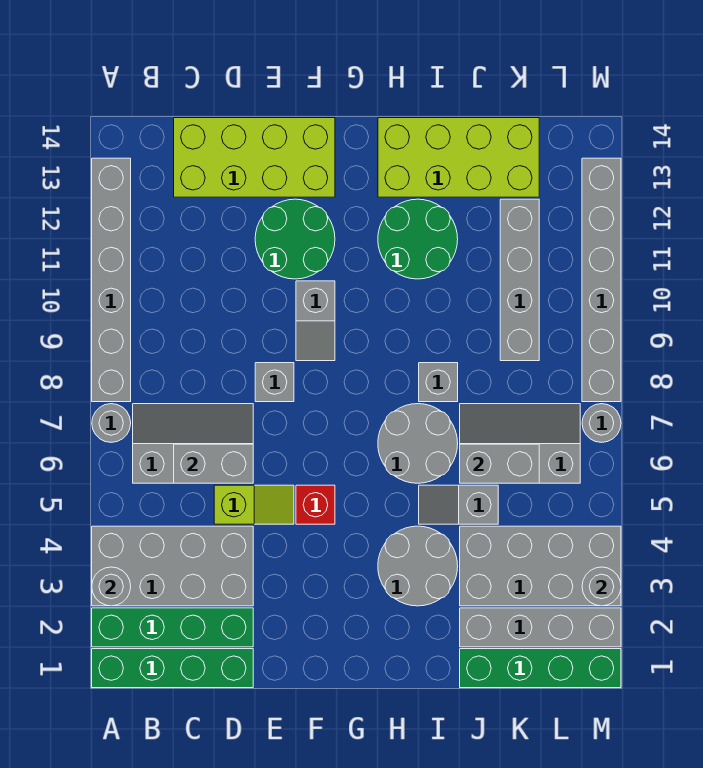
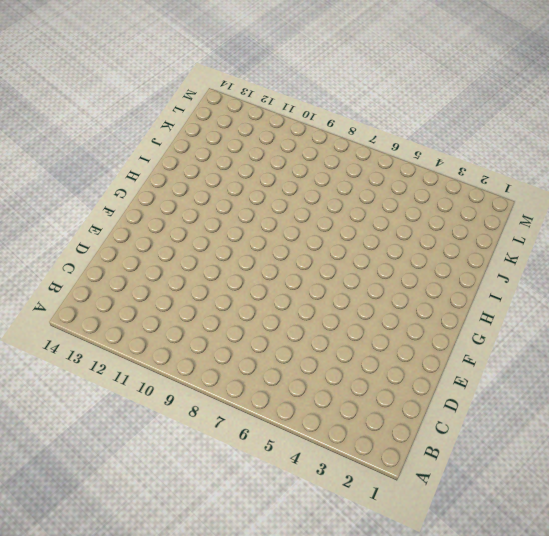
none -> green 1x4 brick [92,649,253,688]
none -> green 1x4 brick [92,608,253,647]
none -> grey 2x4 brick [92,526,253,606]

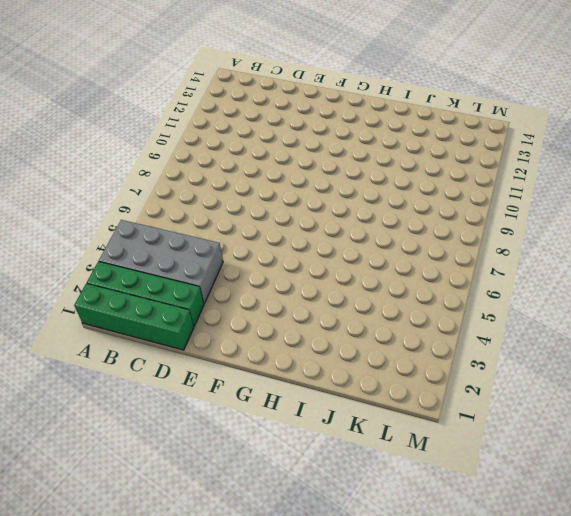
none -> grey 1x1 round brick [92,404,131,442]
none -> grey 1x6 brick [92,158,131,402]
none -> grey 2x3 slope [133,404,253,483]

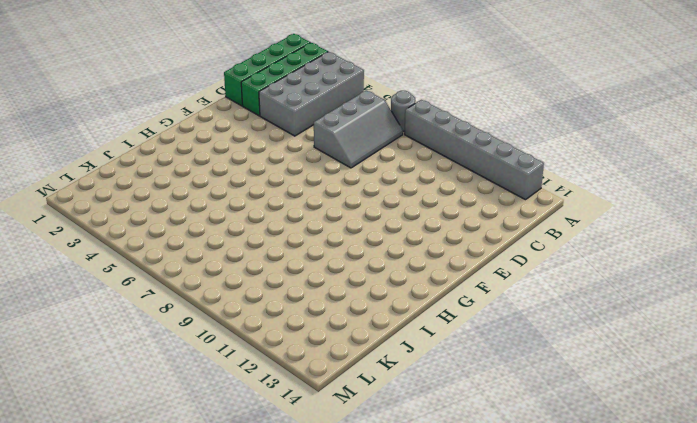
none -> lime 2x4 brick [174,118,335,197]
none -> lime 1x2 slope [214,485,294,524]
none -> grey 1x1 brick [255,363,294,402]

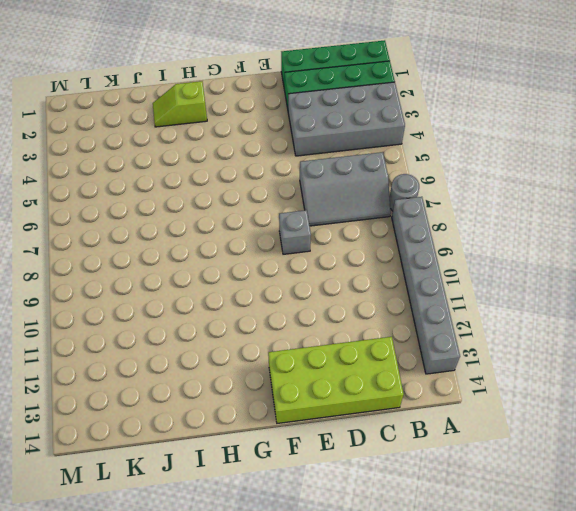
lime 1x2 slope [153,81,207,127] -> lime 1x2 slope moved to [214,485,294,524]
none -> green 2x2 round brick [255,199,335,279]
none -> red 1x1 brick [296,485,335,524]
none -> grey 1x2 slope [296,281,335,361]

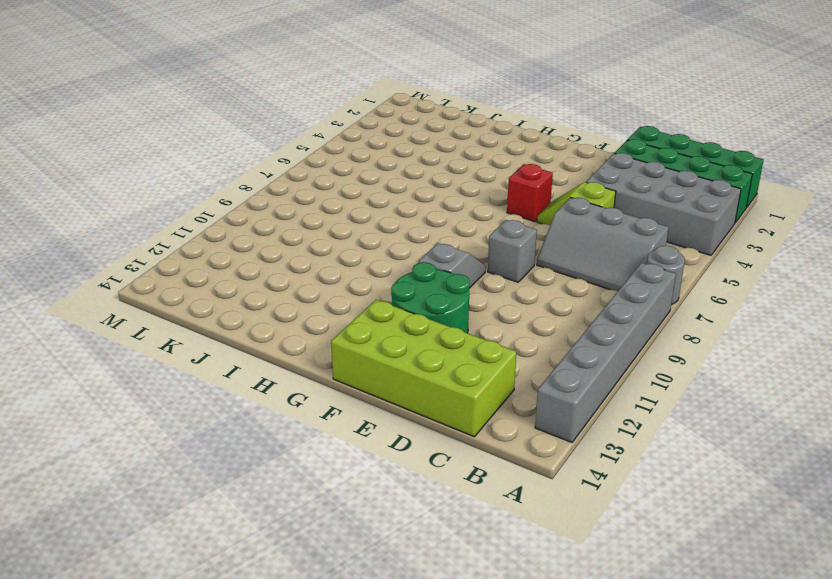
none -> grey 2x2 round brick [378,526,458,606]
none -> grey 2x2 round brick [378,404,458,483]
none -> green 2x2 round brick [378,199,458,279]

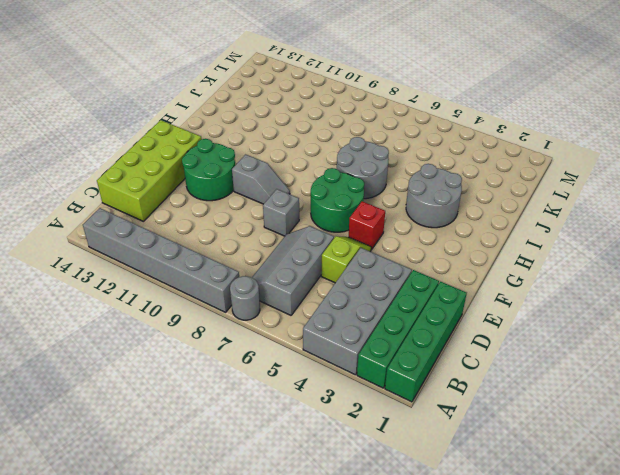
green 2x2 round brick [311,168,364,232] -> green 2x2 round brick moved to [378,199,458,279]
none -> lime 2x4 brick [378,118,539,197]
none -> grey 1x2 slope [419,485,498,524]
none -> grey 1x1 brick [419,363,458,402]

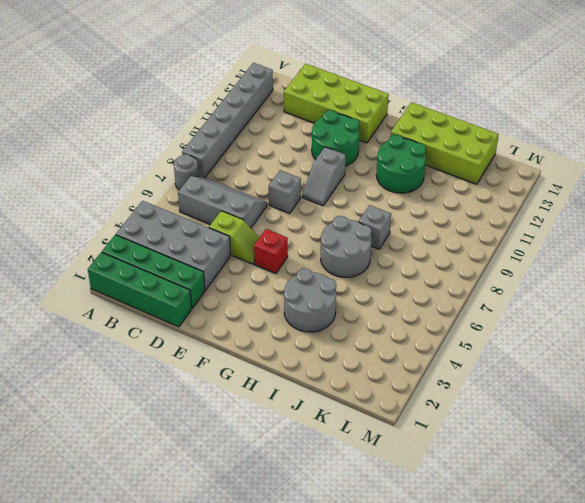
none -> grey 1x2 slope [419,485,498,524]
none -> green 1x4 brick [460,649,621,688]
none -> grey 1x4 brick [460,608,621,647]

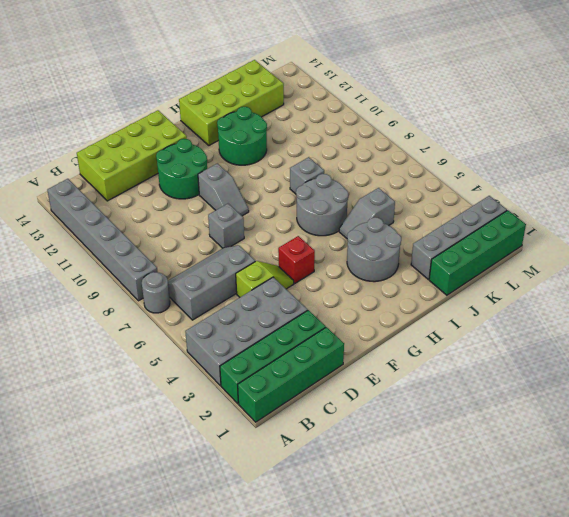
none -> grey 2x4 brick [460,526,621,606]
none -> grey 2x3 slope [460,404,580,483]
none -> grey 1x4 brick [500,199,539,361]

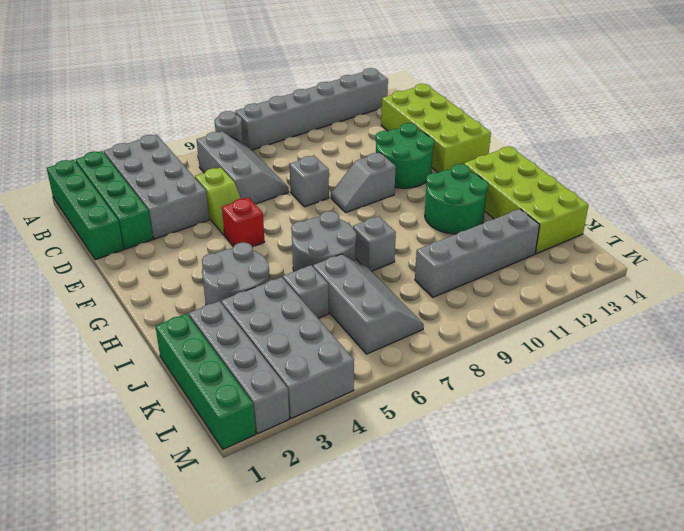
none -> grey 1x1 round brick [582,404,621,442]
none -> grey 1x6 brick [582,158,621,402]
none -> grey 1x1 round brick [92,567,131,606]

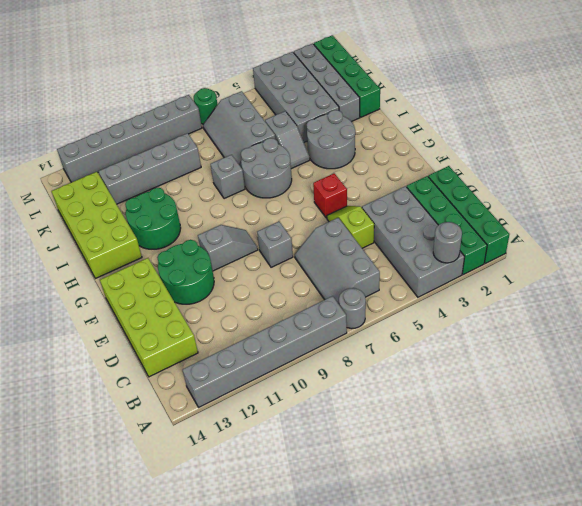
green 1x1 round brick [194,88,218,124] -> grey 1x1 round brick [582,404,621,442]
none -> grey 1x2 brick [174,444,253,483]
none -> grey 1x2 brick [460,444,539,483]
none -> grey 1x1 round brick [582,567,621,606]

